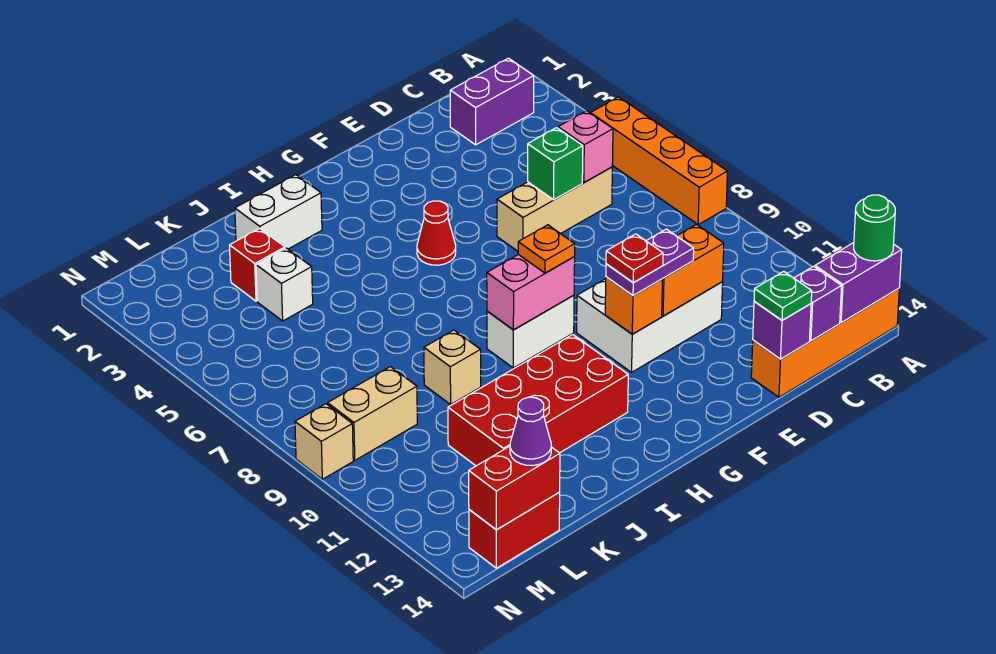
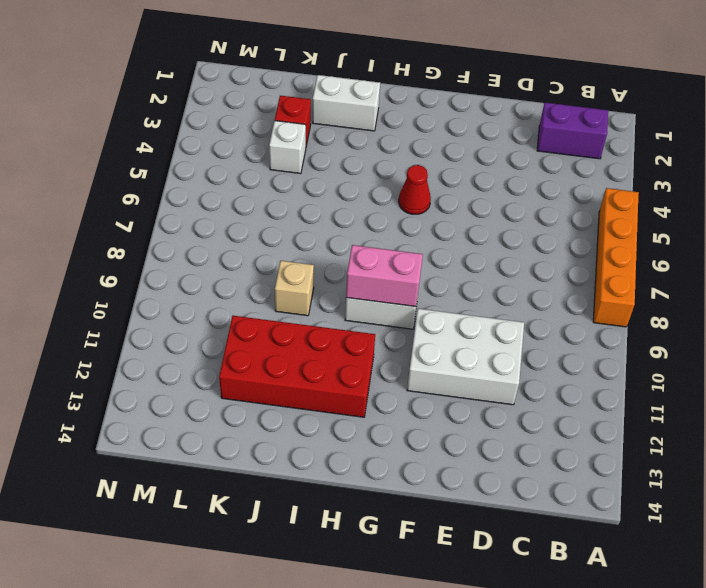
none -> orange 1x4 brick [751,289,899,397]
none -> tan 1x3 brick [497,167,612,251]
none -> tan 1x2 brick [328,367,417,460]
none -> red 1x2 brick [469,492,560,568]

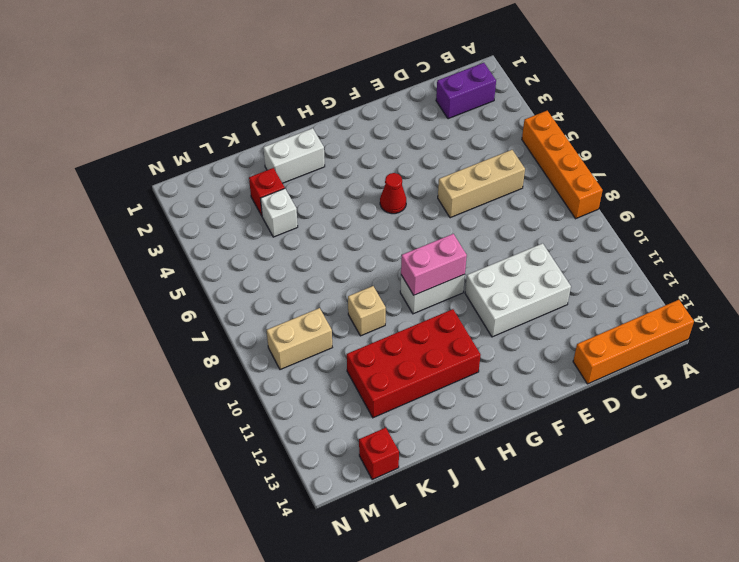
red 1x1 brick [359,428,399,480] -> red 1x2 brick [469,492,560,568]
none -> tan 1x1 brick [295,404,353,479]
none -> purple 1x2 brick [815,243,902,323]
none -> pink 1x1 brick [558,111,613,183]
none -> purple 1x1 brick [794,266,842,341]

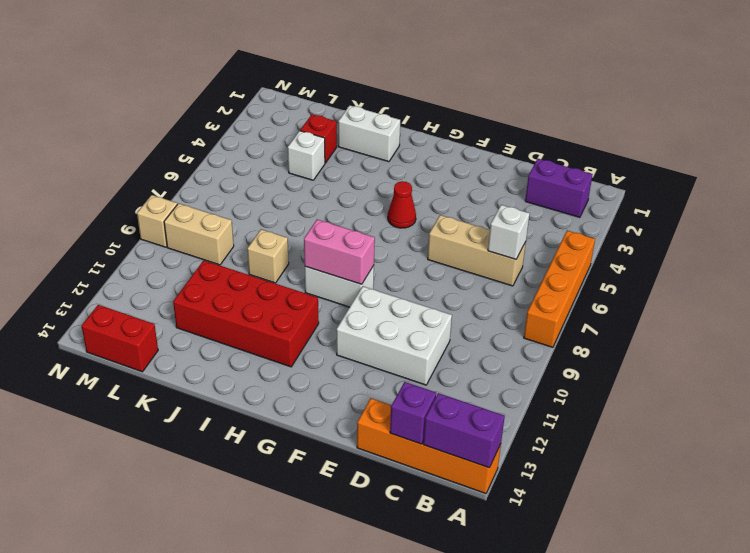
white 1x1 brick [488,205,530,259] -> pink 1x1 brick [558,111,613,183]
none -> green 1x1 brick [528,128,583,200]
none -> orange 1x2 brick [662,224,724,316]
none -> purple 1x1 brick [753,301,811,359]
none -> orange 1x1 brick [605,277,663,334]

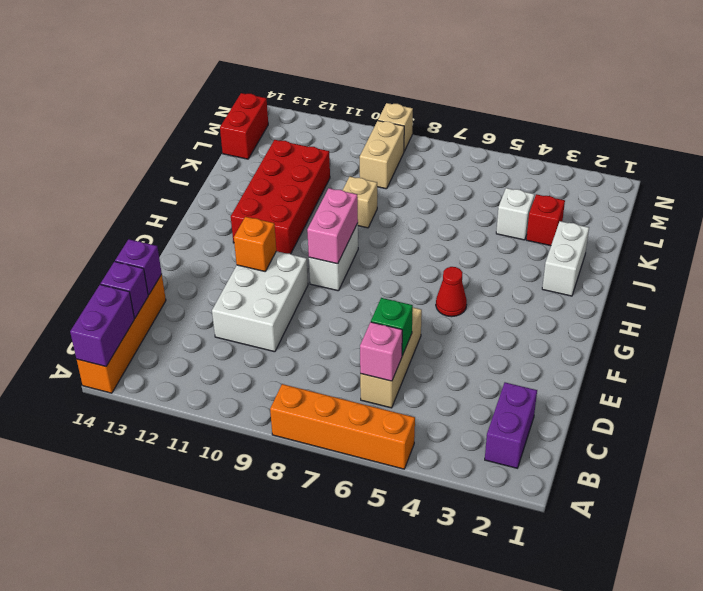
none -> orange 1x2 brick [662,224,724,316]
none -> red 1x2 brick [469,446,560,530]
none -> green 1x1 round brick [854,195,895,261]
none -> green 1x1 plate [754,271,812,320]

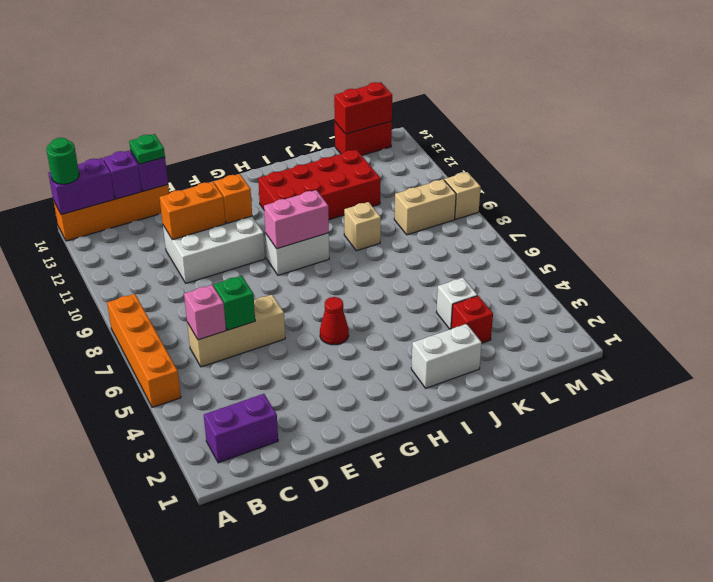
none -> purple 1x2 plate [606,229,694,296]
none -> orange 1x1 plate [518,225,575,273]
none -> purple 1x1 cone [510,397,551,466]
none -> red 1x1 plate [606,234,663,283]

